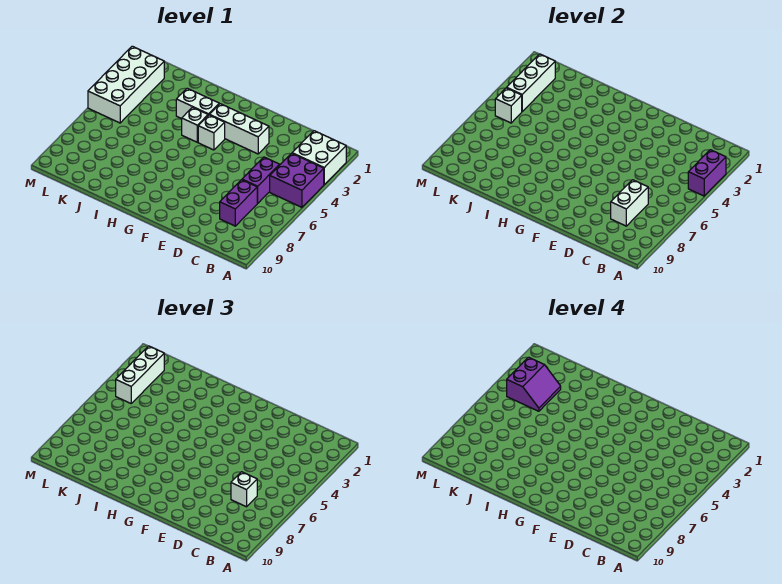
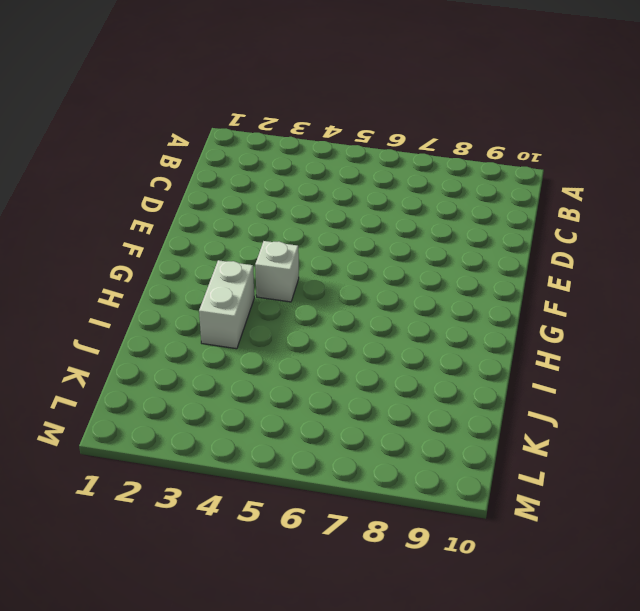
none -> white 2x2 brick [292,131,346,184]
none -> purple 2x2 brick [270,153,324,207]
none -> purple 1x2 brick [242,157,280,203]

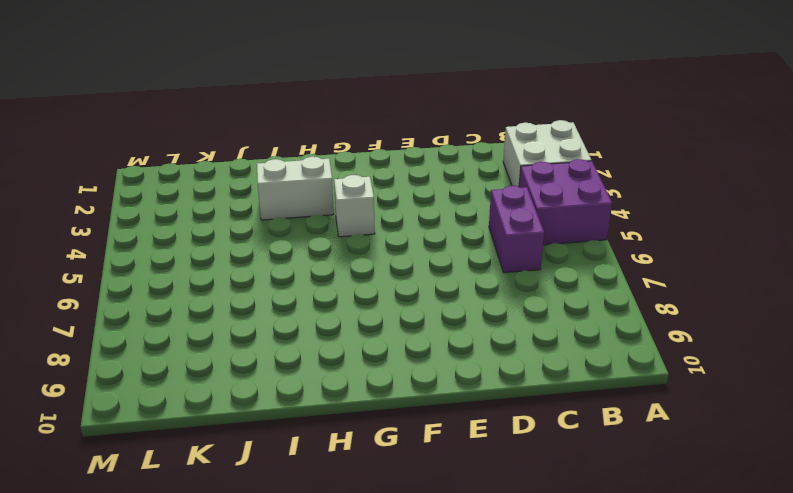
none -> purple 1x2 brick [220,180,257,226]
none -> white 1x3 brick [210,104,269,154]
none -> white 1x1 brick [182,107,208,142]

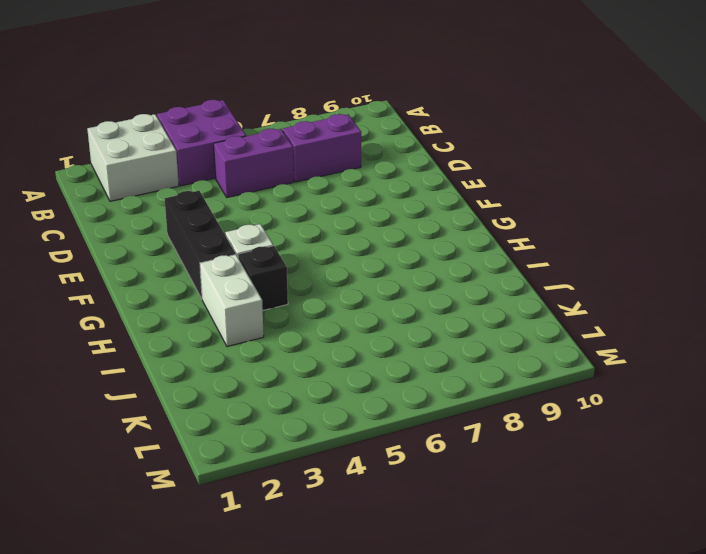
black 1x3 brick [165,191,236,299] -> white 1x3 brick [210,104,269,154]
black 1x1 brick [238,246,288,310] -> white 1x1 brick [182,107,208,142]
none -> white 2x4 brick [88,46,164,123]
none -> purple 1x2 brick [688,150,726,196]
none -> white 1x2 brick [611,180,648,226]

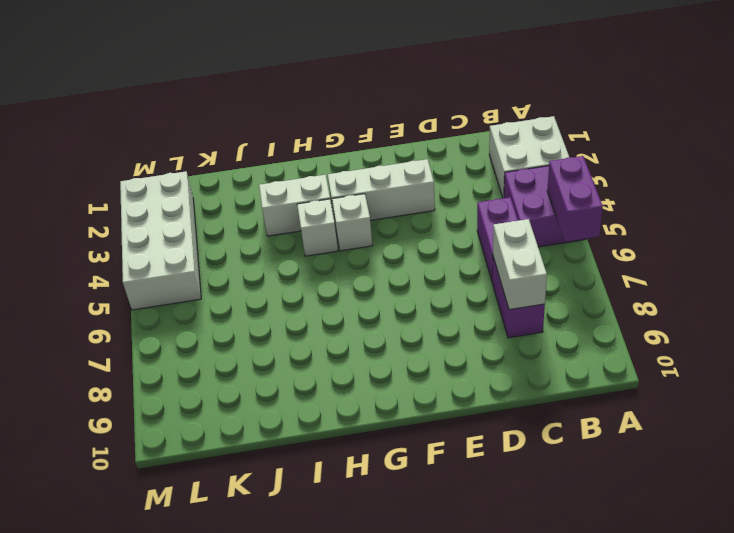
purple 1x2 brick [547,156,603,242] -> purple 1x2 brick moved to [688,150,726,196]
none -> white 1x3 brick [507,54,555,111]
none -> white 1x1 brick [495,88,522,123]
none -> white 1x1 brick [231,472,257,507]

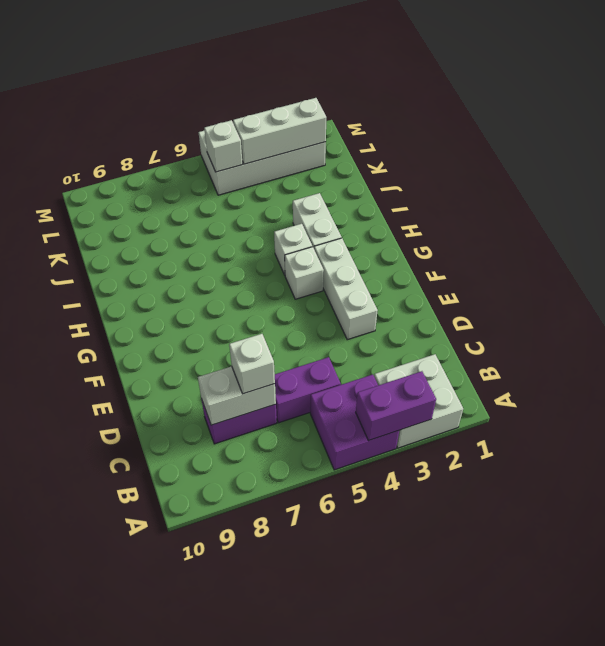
none -> white 1x3 brick [116,346,164,403]
none -> purple 2x2 slope [507,357,561,411]

